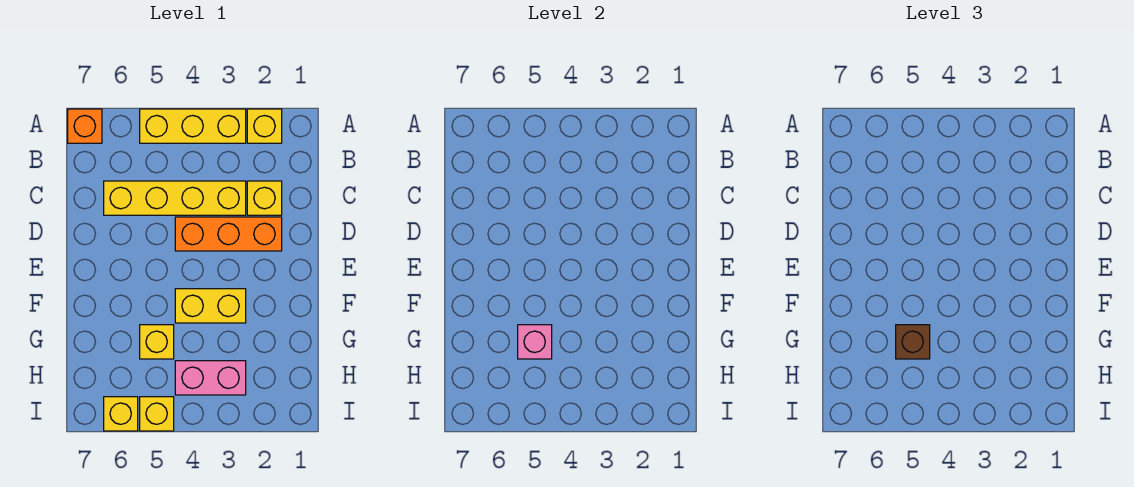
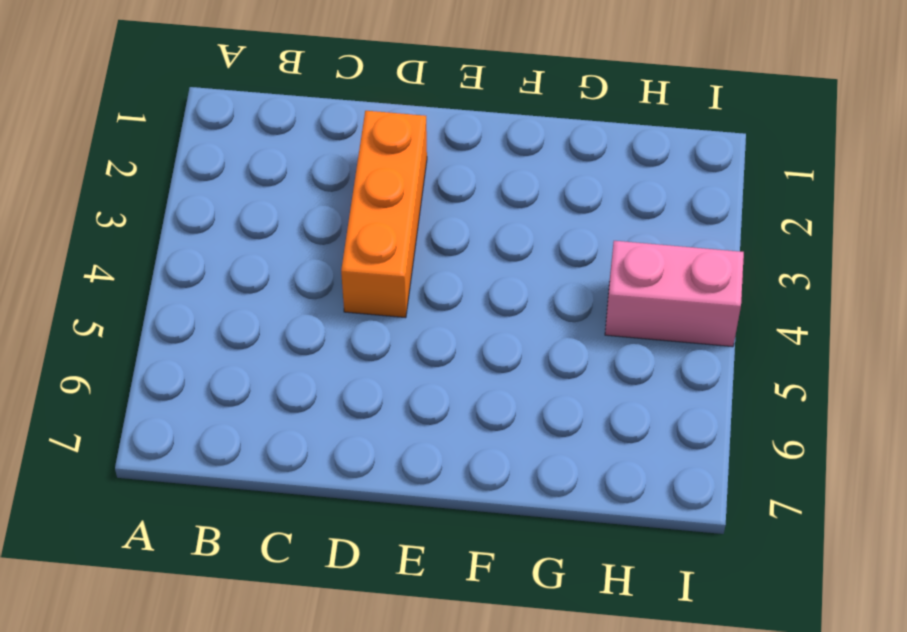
pink 1x2 brick [605,241,744,347] -> pink 1x2 brick turned to [175,361,246,395]
none -> yellow 1x1 brick [247,109,282,143]
none -> yellow 1x3 brick [140,109,246,143]
none -> orange 1x1 brick [68,109,102,143]

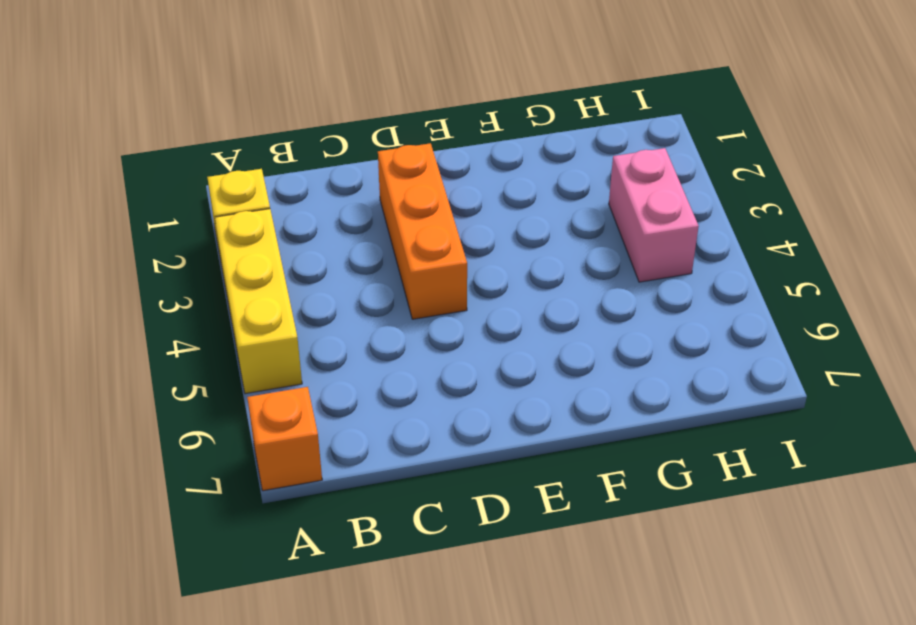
none -> yellow 1x1 brick [247,181,282,215]
none -> yellow 1x4 brick [104,181,246,215]
none -> yellow 1x2 brick [175,289,246,323]

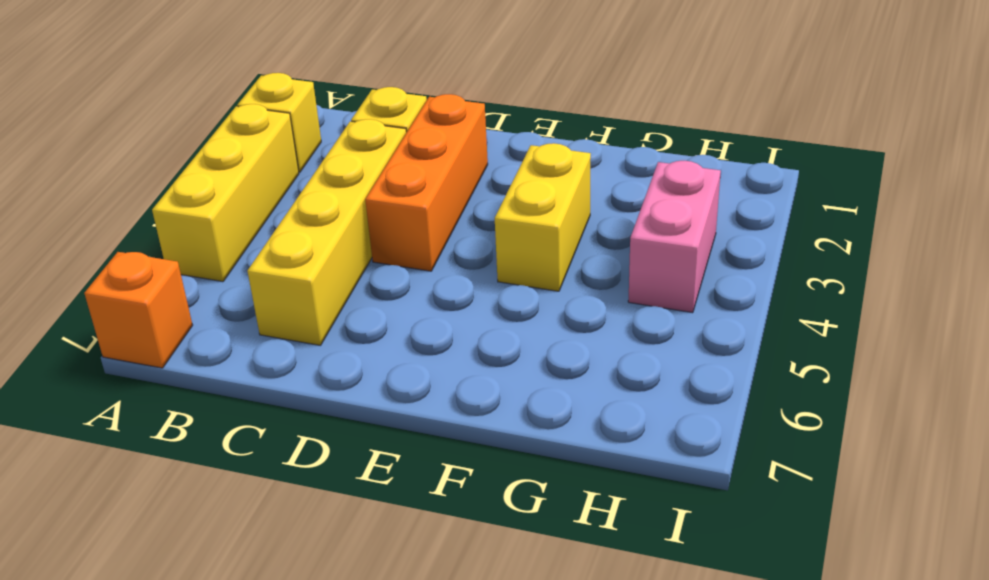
none -> yellow 1x1 brick [140,325,174,359]
none -> yellow 1x1 brick [140,397,174,431]
none -> yellow 1x1 brick [104,397,138,431]

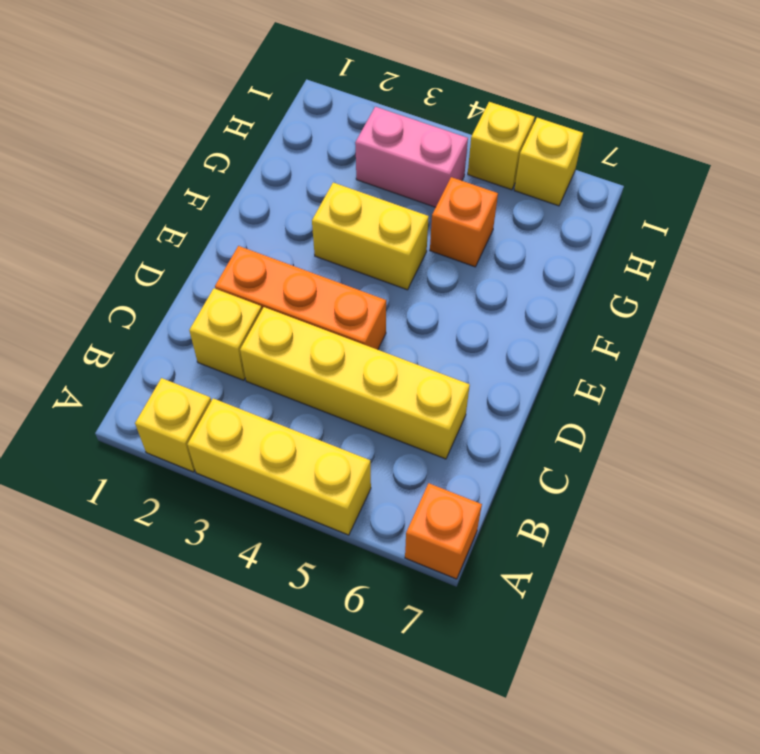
orange 1x1 brick [430,177,498,267] -> yellow 1x1 brick [140,325,174,359]
none -> pink 1x1 brick [518,325,552,359]
none -> brown 1x1 brick [896,325,930,359]

